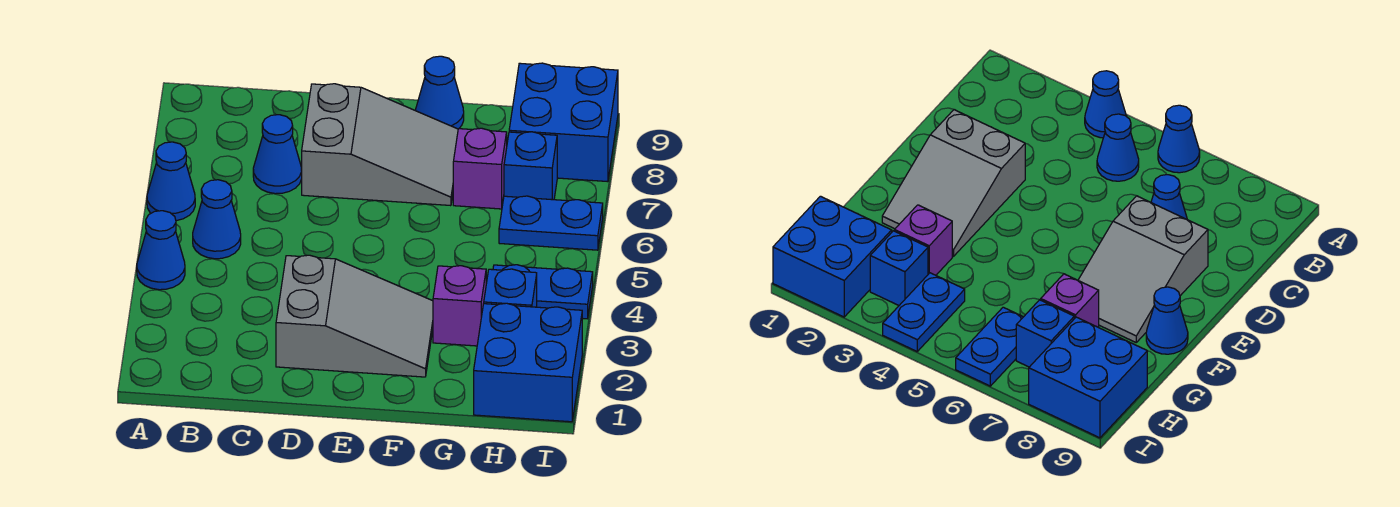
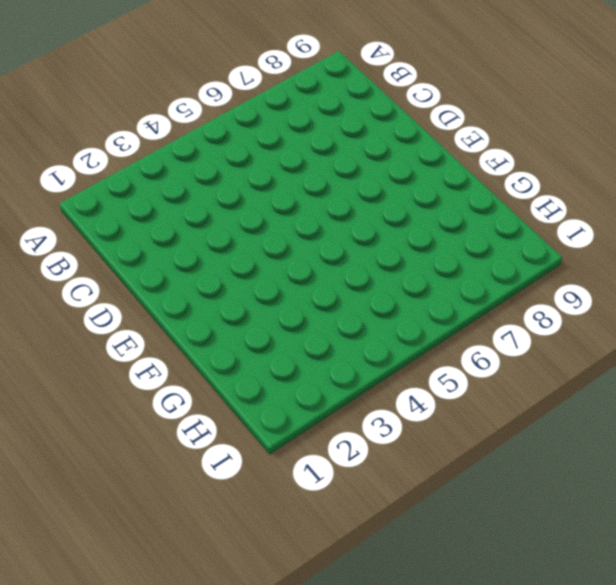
none -> blue 1x1 cone [137,211,185,290]
none -> blue 1x1 cone [147,142,195,221]
none -> blue 1x1 cone [193,180,241,259]

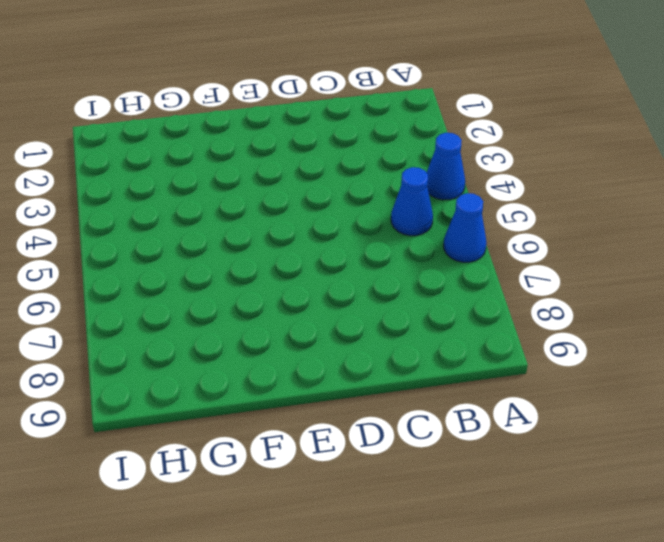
none -> blue 1x1 cone [253,115,302,194]
none -> grey 2x3 slope [276,255,433,377]
none -> grey 2x3 slope [302,84,458,206]

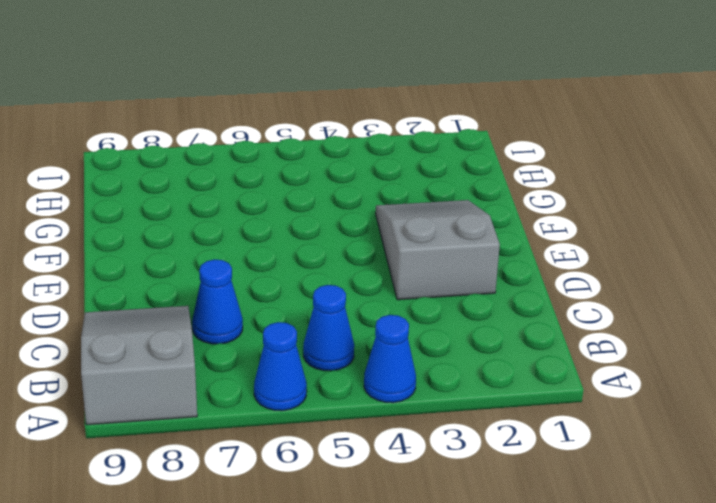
grey 2x3 slope [81,306,197,425] -> grey 2x3 slope moved to [302,84,458,206]
none -> blue 1x1 cone [415,56,464,129]
none -> purple 1x1 brick [433,266,486,346]
none -> purple 1x1 brick [453,128,507,209]

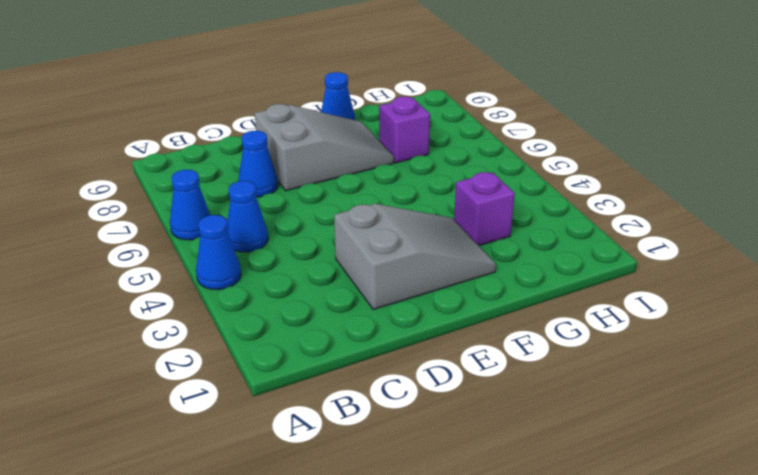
none -> blue 2x2 brick [474,303,582,422]
none -> blue 1x1 brick [484,269,537,307]
none -> blue 1x2 plate [493,265,593,319]

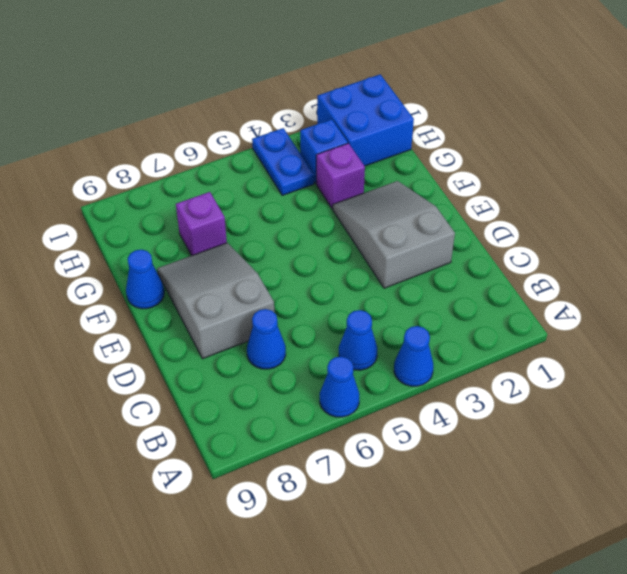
none -> blue 1x2 plate [499,196,603,250]
none -> blue 1x1 brick [504,132,557,200]
none -> blue 2x2 brick [509,63,618,182]

